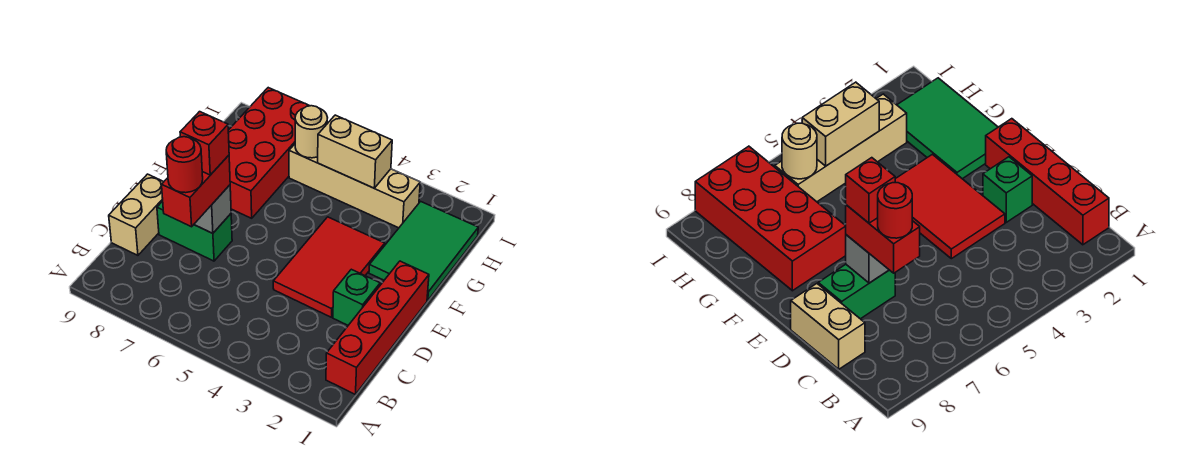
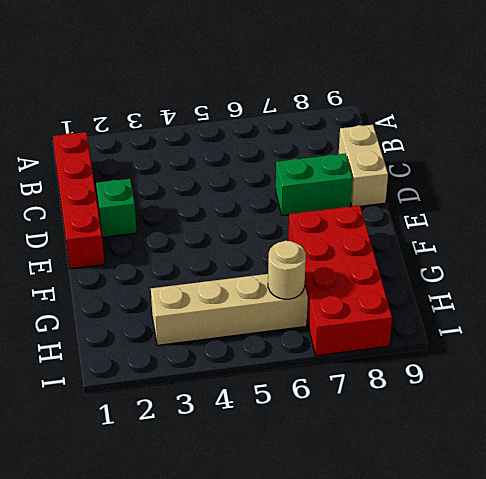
none -> red 2x3 tile [273,217,385,317]
none -> green 2x3 tile [369,201,478,301]
none -> grey 1x1 brick [194,185,231,233]

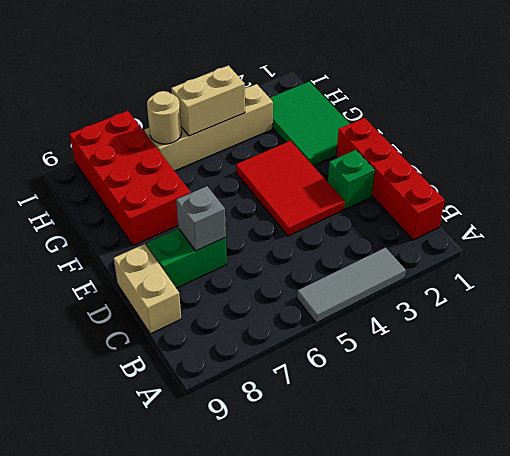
grey 1x3 tile [297,247,406,323] -> none
none -> red 1x2 brick [162,155,230,227]
none -> red 1x1 round brick [166,137,203,193]
none -> red 1x1 brick [180,112,229,175]

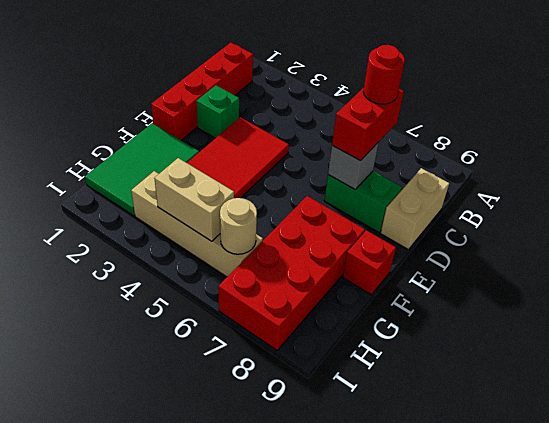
red 1x1 brick [343,230,396,295] -> red 1x1 brick moved to [180,112,229,175]

